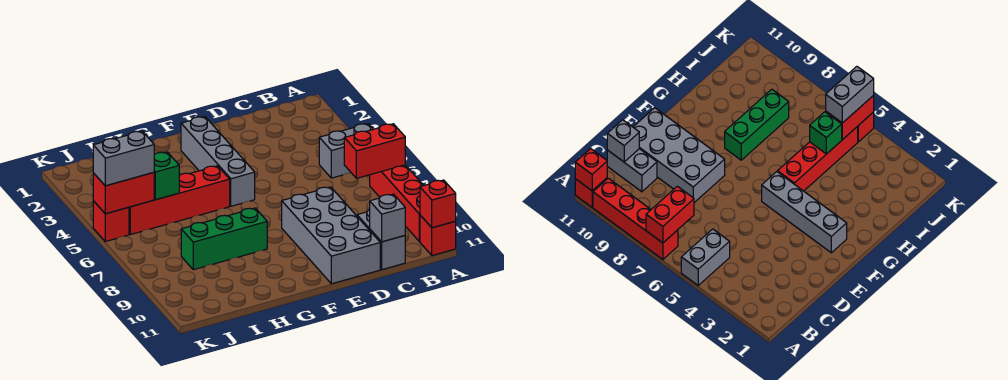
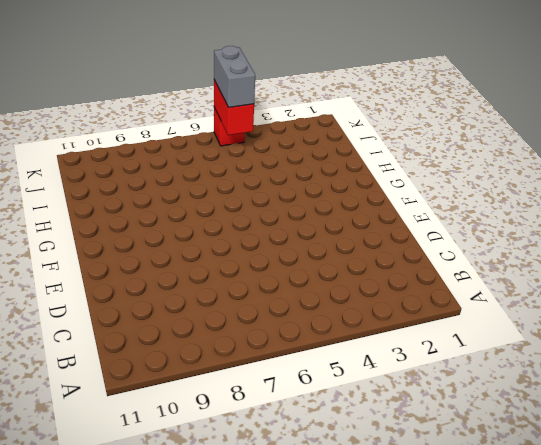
none -> grey 1x2 brick [319,124,373,178]
none -> red 1x4 brick [370,165,424,241]
none -> red 1x1 brick [420,215,456,256]

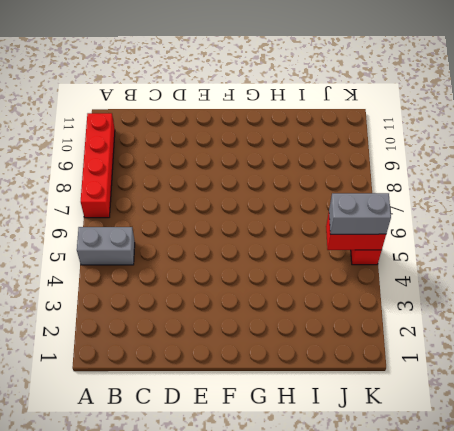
none -> red 1x1 brick [420,215,456,256]
none -> grey 1x2 brick [357,210,405,270]
none -> grey 2x4 brick [282,187,380,284]

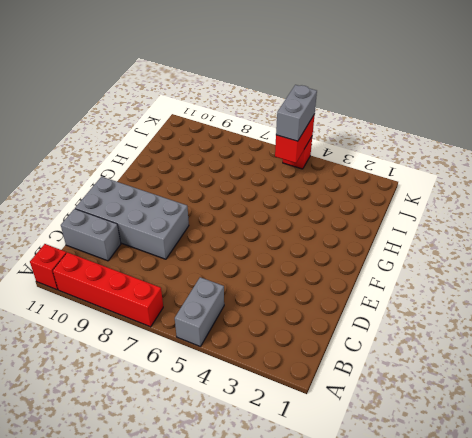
none -> grey 1x4 brick [181,117,255,206]
none -> red 1x4 brick [129,166,230,235]
none -> green 1x3 brick [181,208,267,270]

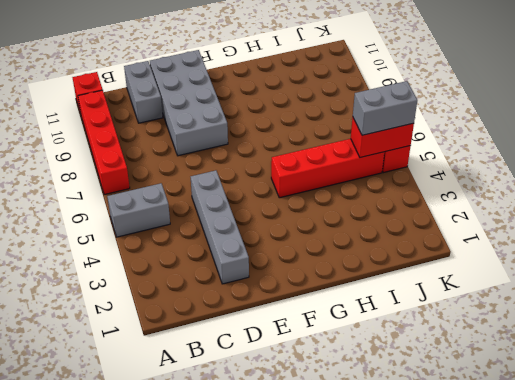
grey 1x4 brick [191,170,249,284] -> grey 1x4 brick moved to [181,117,255,206]
none -> green 1x3 brick [181,208,267,270]
none -> red 1x2 brick [344,124,405,178]
none -> red 1x1 brick [420,180,456,228]

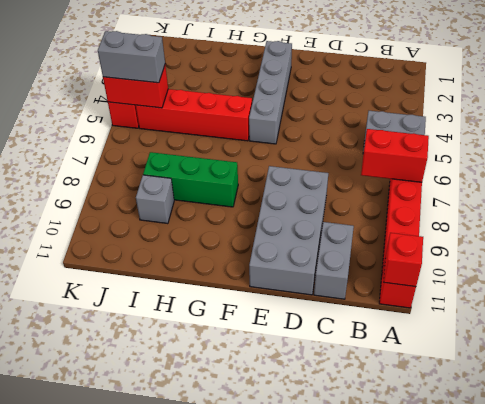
grey 1x1 brick [136,175,174,224] -> grey 1x1 brick moved to [370,194,405,242]
none -> green 1x1 brick [154,152,179,200]

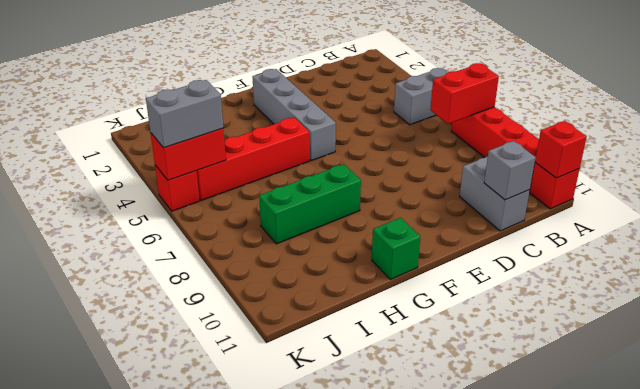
green 1x1 brick [372,218,420,280] -> green 1x1 brick moved to [154,152,179,200]
none -> grey 2x4 brick [282,187,380,284]

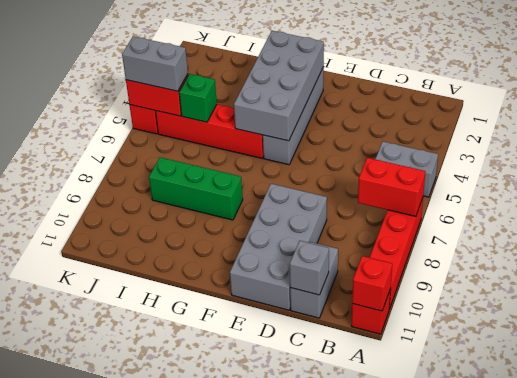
grey 2x4 brick [234,31,324,141] -> none

